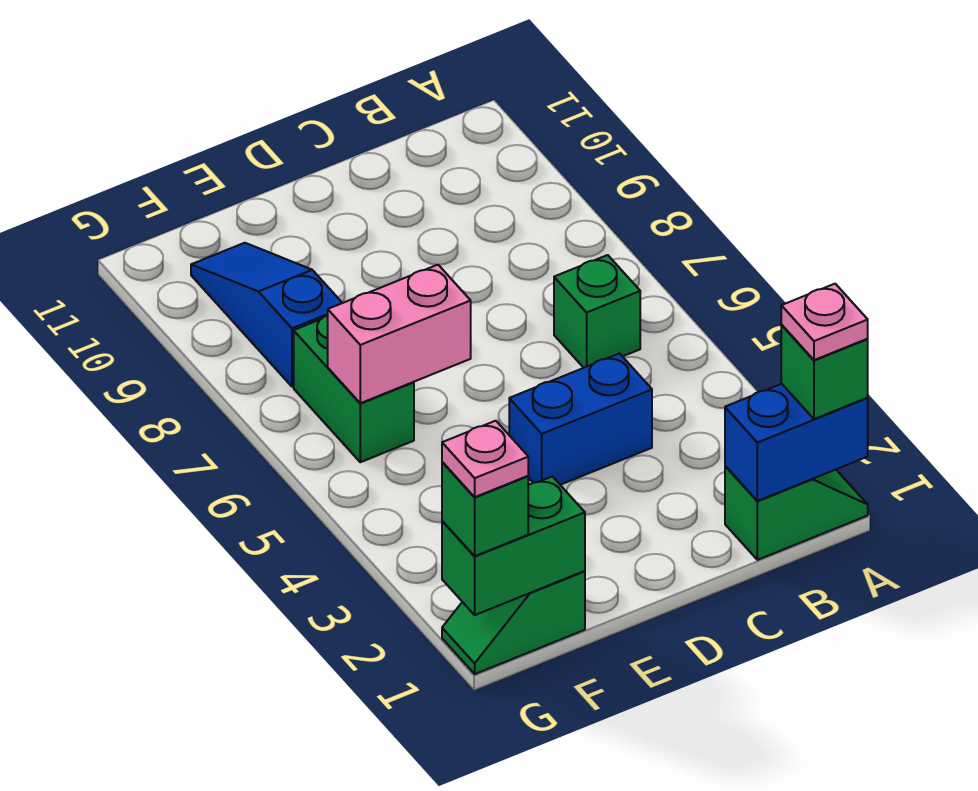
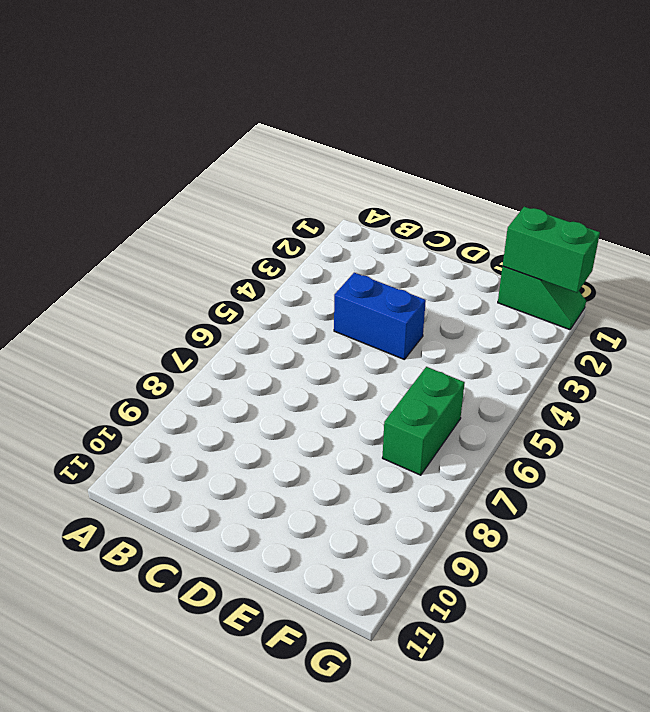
none -> green 1x2 slope [725,466,868,560]
none -> green 1x1 brick [554,255,640,368]
none -> blue 1x3 slope [191,243,342,387]

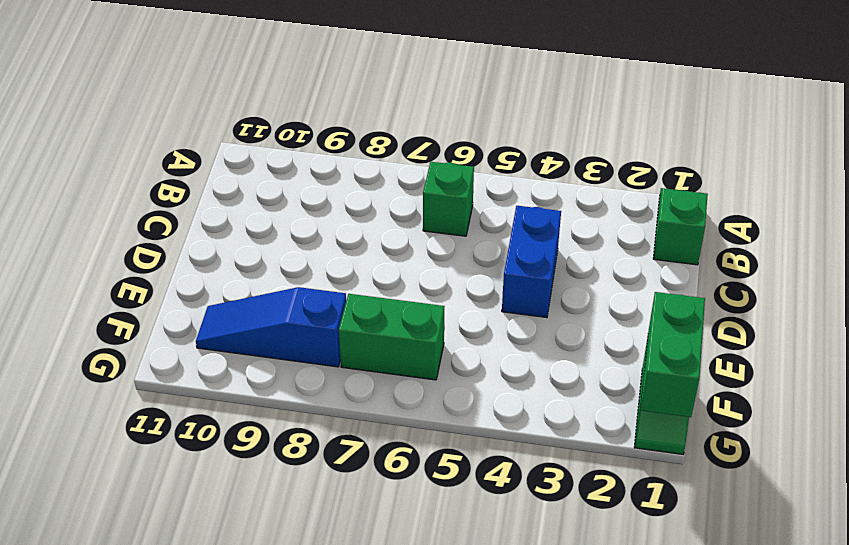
none -> blue 1x2 brick [725,384,868,501]
none -> pink 1x2 brick [328,265,471,403]
none -> green 1x1 brick [781,325,868,419]

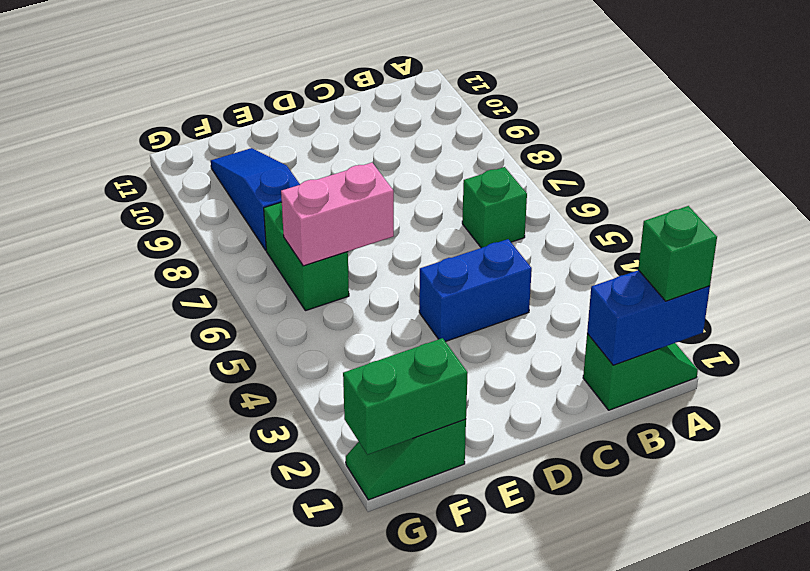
none -> green 1x1 brick [442,462,528,556]
none -> pink 1x1 plate [781,284,868,360]
none -> pink 1x1 plate [442,421,528,497]

